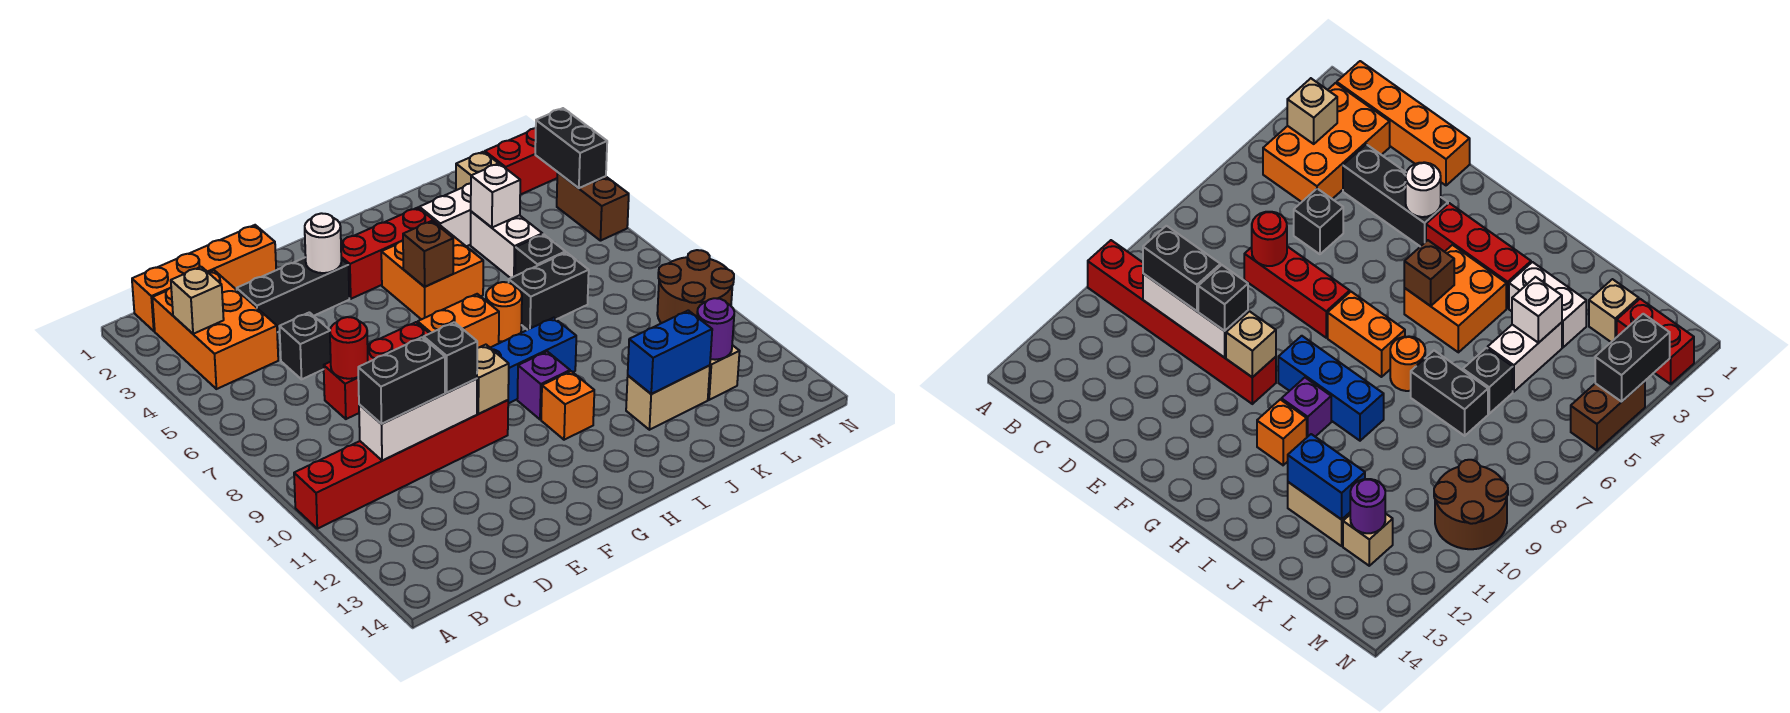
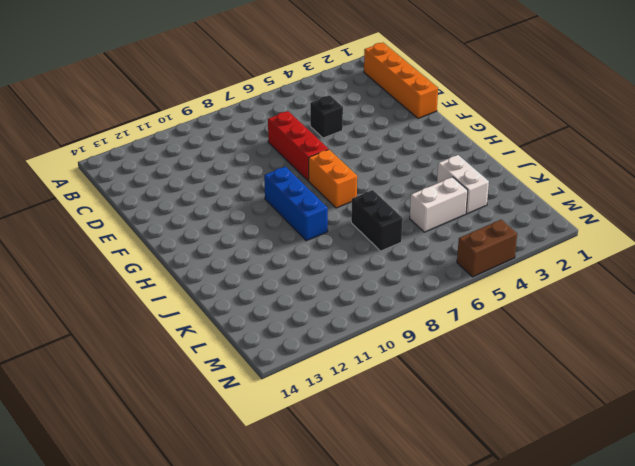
none -> red 1x6 brick [294,400,508,529]
none -> orange 2x3 brick [152,270,278,389]
none -> black 1x3 brick [237,257,349,332]
none -> red 1x3 brick [341,208,439,299]

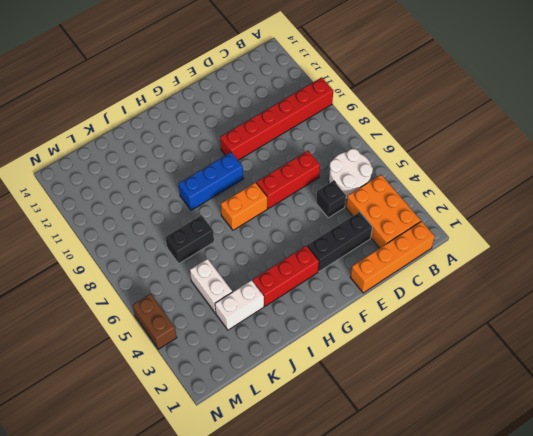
white 2x2 round brick [329,149,373,200] -> none
none -> orange 2x2 brick [381,225,483,320]
none -> purple 1x1 brick [517,351,570,419]
none -> orange 1x1 brick [541,371,594,440]
none -> orange 1x1 round brick [486,282,522,342]

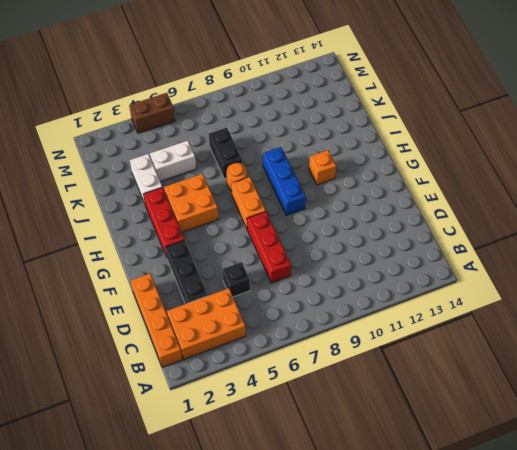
none -> red 1x6 brick [294,400,508,529]
none -> purple 1x1 brick [517,351,570,419]
none -> tan 1x2 brick [626,365,710,430]
none -> black 1x1 brick [515,234,565,276]

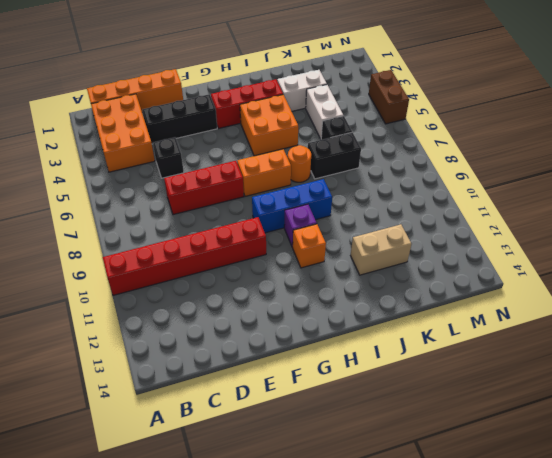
none -> tan 1x1 brick [456,152,498,190]
none -> tan 1x1 brick [708,345,740,400]
none -> red 1x2 brick [485,128,558,195]
none -> brown 2x2 round brick [657,250,734,323]

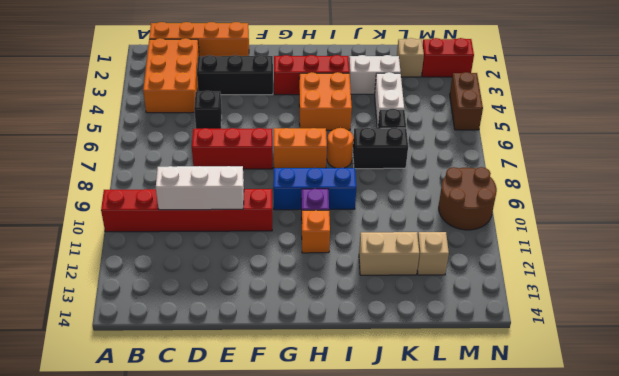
none -> tan 1x1 brick [171,267,224,334]
none -> red 1x1 round brick [330,317,368,379]
none -> white 1x1 round brick [305,213,341,273]
none -> tan 1x1 brick [477,345,509,414]

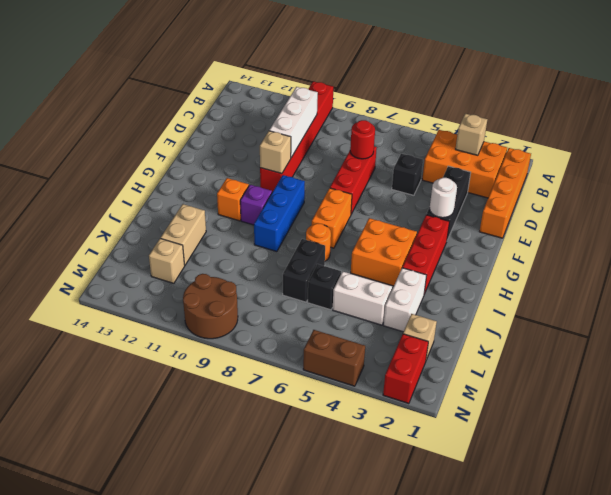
none -> brown 1x1 brick [403,221,453,287]
none -> blue 1x2 brick [628,310,712,394]
none -> white 1x1 brick [471,163,520,228]
none -> purple 1x1 round brick [697,298,734,360]

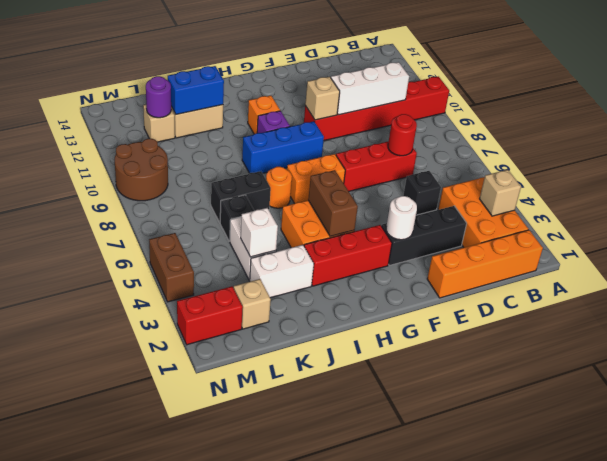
brown 1x2 brick [308,170,358,236] -> brown 1x1 brick [403,221,453,287]
none -> black 1x2 brick [535,108,607,188]
none -> black 1x2 brick [358,337,445,424]
none -> black 1x1 brick [424,322,477,393]

